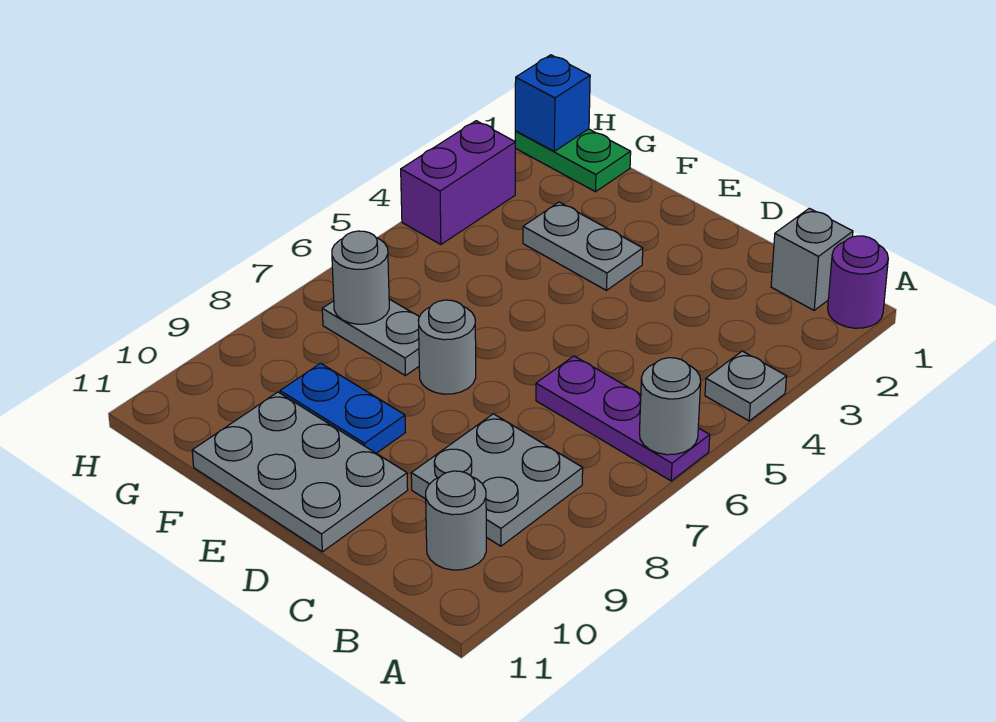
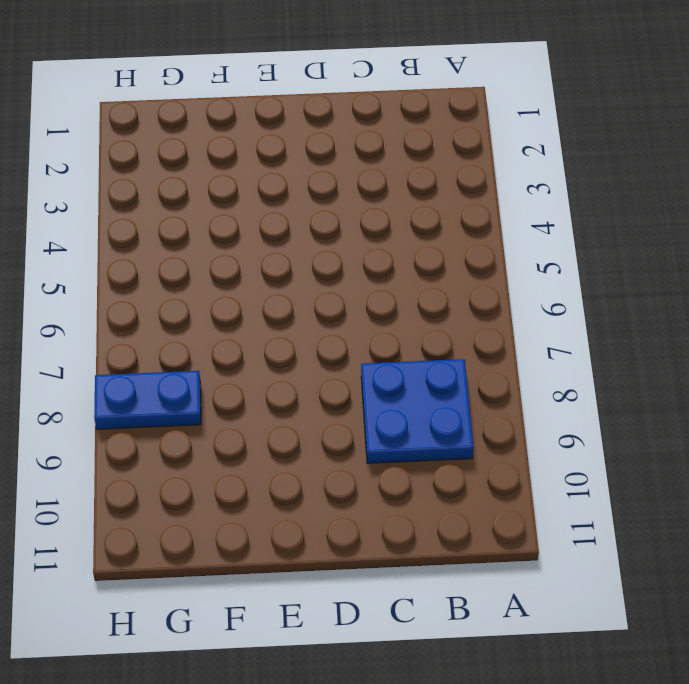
blue 2x2 plate [361,359,474,463] -> grey 2x2 plate [411,414,583,546]
blue 1x2 plate [94,371,201,429] -> blue 1x2 plate moved to [280,363,406,453]
none -> purple 1x1 round brick [828,236,888,328]
none -> grey 1x1 plate [705,351,787,421]
none -> purple 1x3 plate [536,356,710,481]

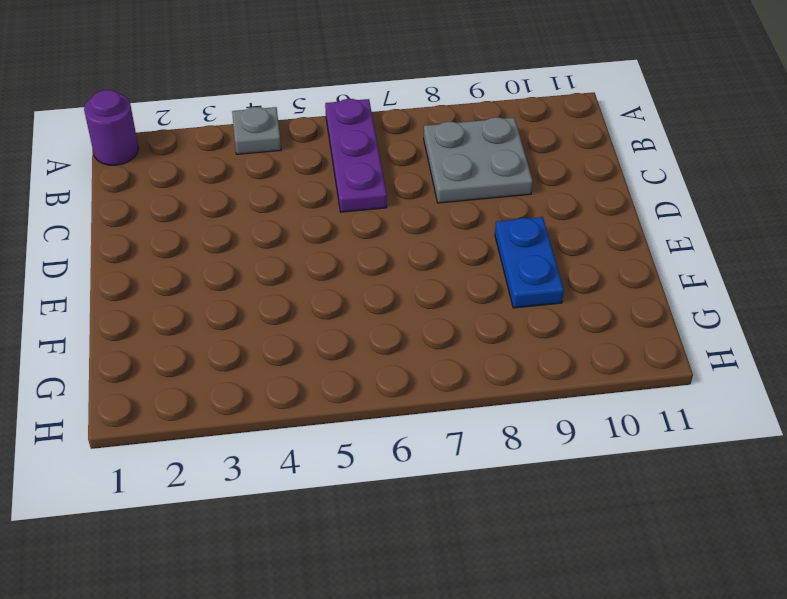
none -> grey 1x1 brick [771,208,853,310]
none -> grey 1x1 round brick [426,471,486,570]
none -> grey 2x3 plate [192,392,408,552]

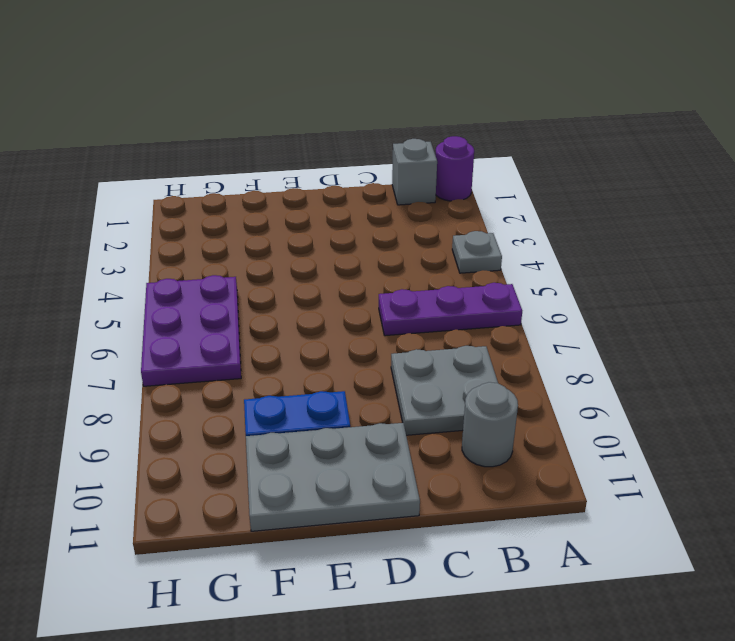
purple 2x3 plate [141,275,241,386] -> grey 1x2 plate [322,299,419,376]
none -> grey 1x2 plate [523,202,643,290]
none -> grey 1x1 round brick [418,300,476,394]
none -> green 1x2 plate [515,129,631,192]

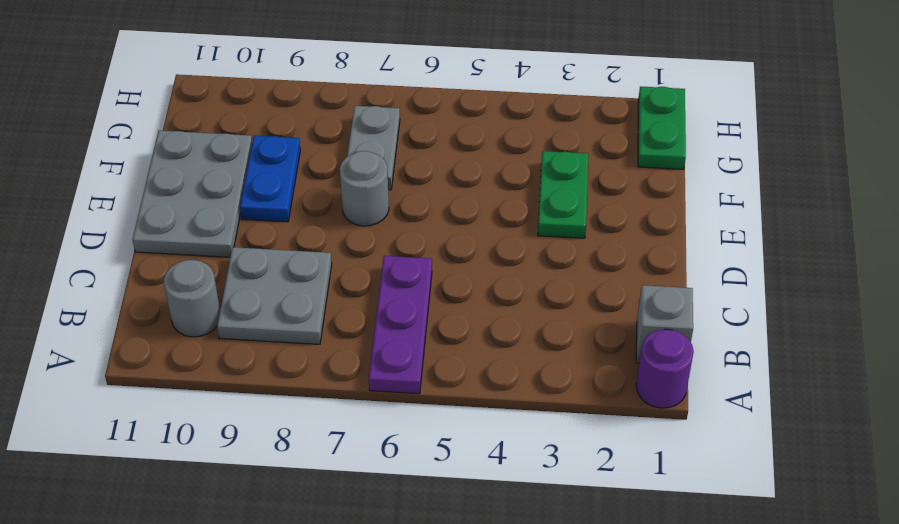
green 1x2 plate [538,151,588,238] -> grey 1x2 plate [523,202,643,290]
none -> grey 1x1 plate [705,351,787,421]
none -> purple 1x2 brick [401,121,515,245]
none -> grey 1x1 round brick [639,358,701,455]

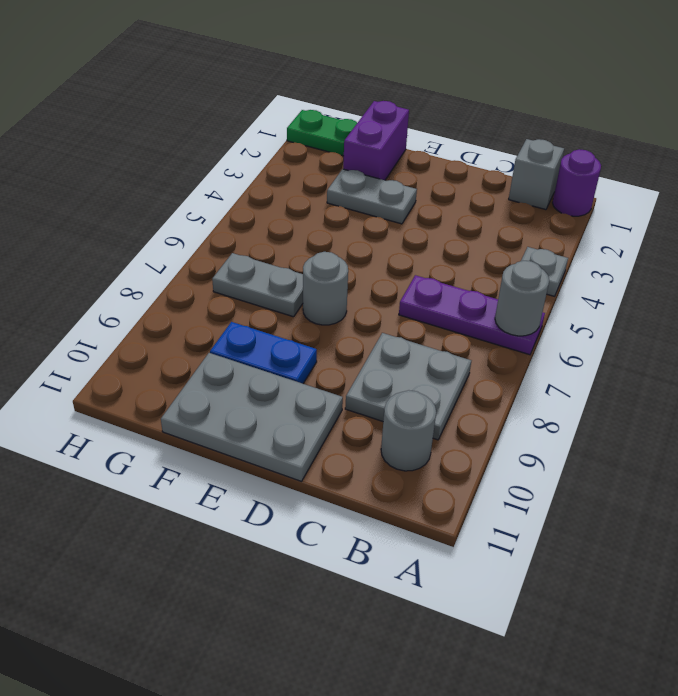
purple 1x2 brick [343,101,409,180] -> purple 1x2 brick moved to [401,121,515,245]
none -> grey 1x1 round brick [332,231,389,324]
none -> blue 1x1 brick [515,55,590,151]

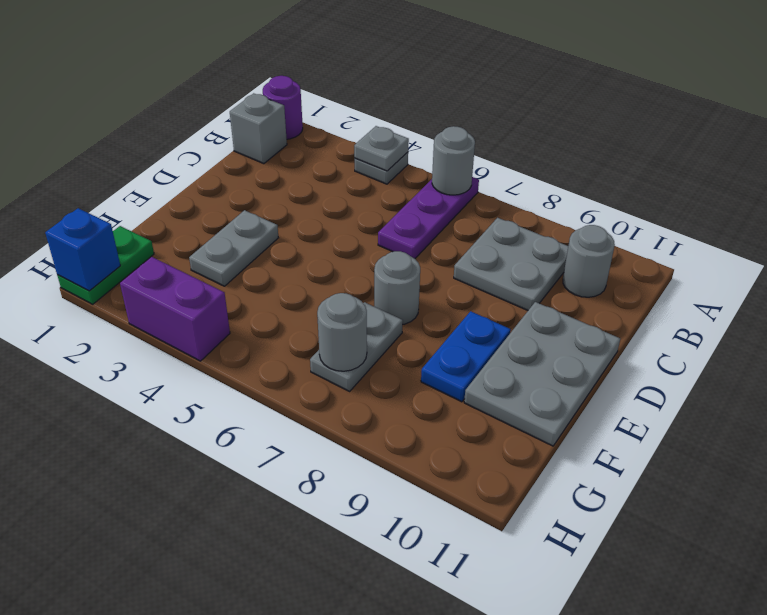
grey 1x1 plate [354,126,409,171] -> none

